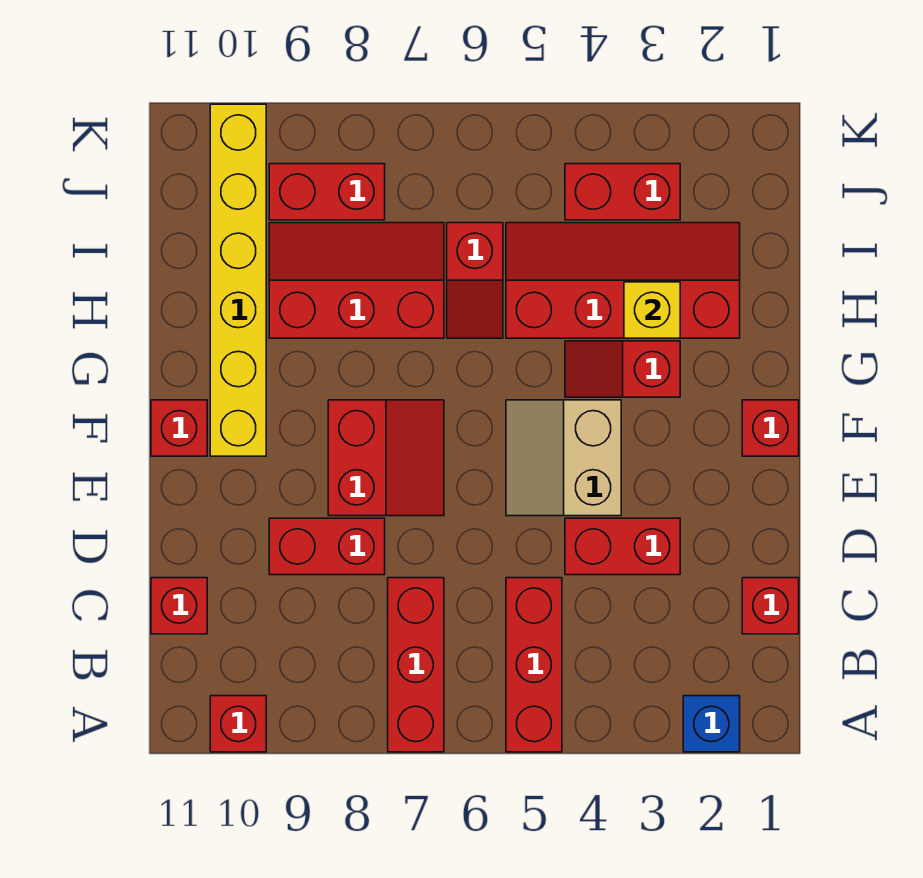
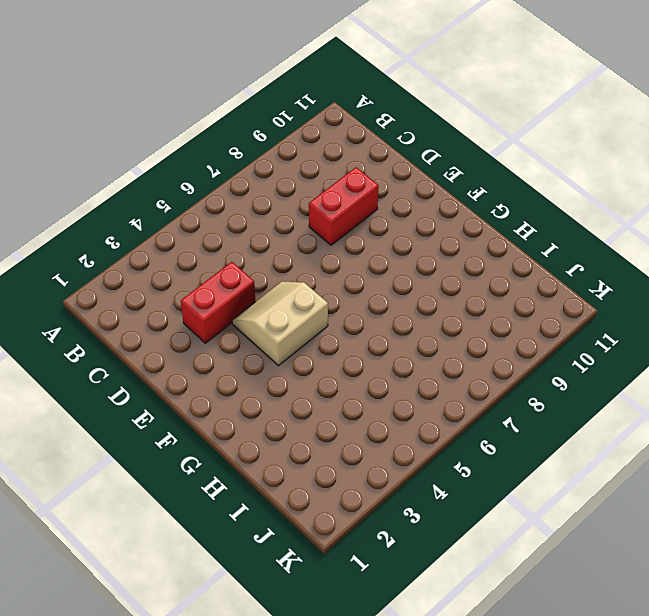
tan 2x2 slope [232,282,328,366] -> tan 2x2 slope turned to [506,400,621,516]
none -> blue 1x1 brick [683,696,740,752]
none -> red 1x3 brick [506,578,562,752]
none -> red 1x3 brick [388,578,444,752]

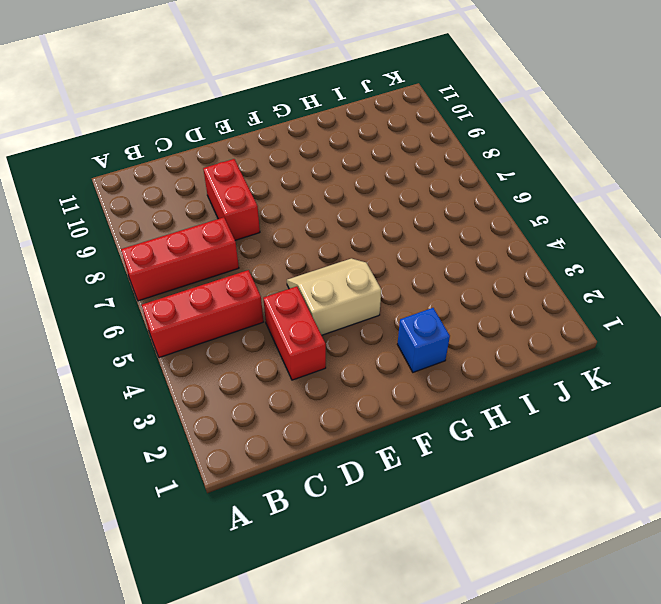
blue 1x1 brick [397,308,450,372] -> blue 1x1 brick moved to [683,696,740,752]
none -> red 1x1 brick [210,696,266,752]
none -> red 1x1 brick [742,578,799,634]
none -> red 1x1 brick [151,578,207,634]

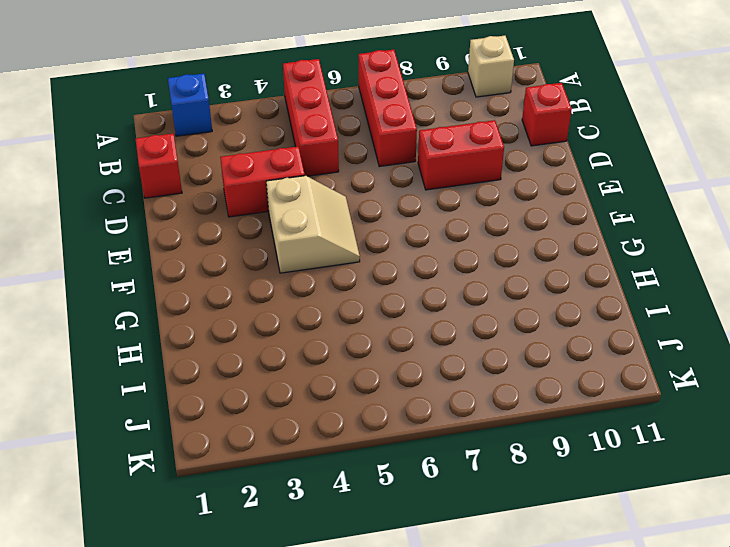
tan 1x1 brick [468,36,514,97] -> red 1x1 brick [210,696,266,752]
none -> red 2x2 slope [328,400,444,516]
none -> red 1x1 brick [742,400,799,456]
none -> yellow 1x6 brick [210,104,266,456]

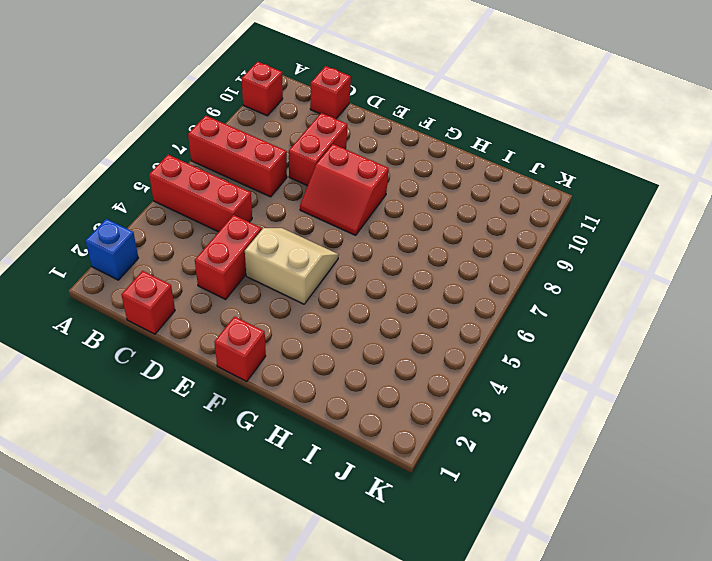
none -> yellow 1x6 brick [210,104,266,456]
none -> red 1x1 brick [151,400,207,456]
none -> red 1x2 slope [565,341,680,397]

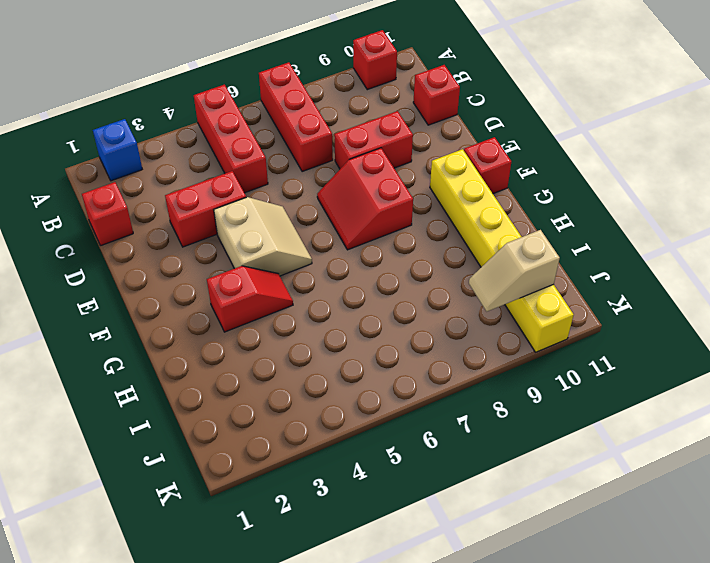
tan 1x2 slope [469,230,560,311] -> none
none -> red 1x1 brick [742,400,799,456]
none -> red 2x4 slope [506,223,740,338]
none -> red 1x2 slope [447,223,503,338]

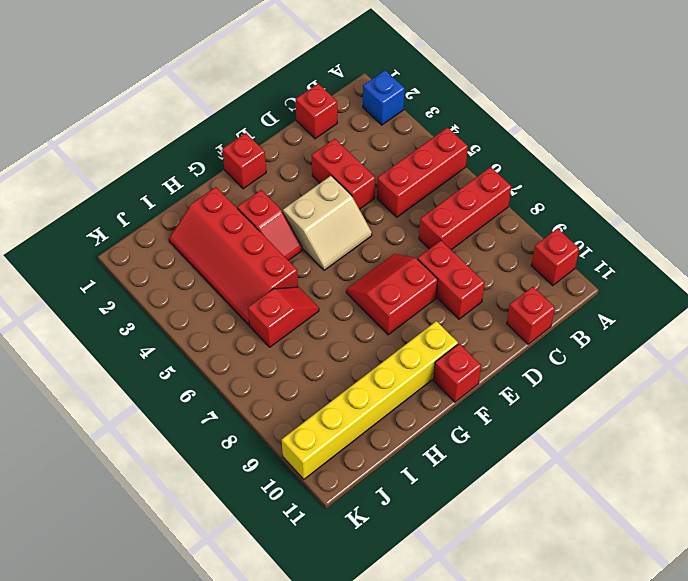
none -> red 2x3 slope [269,223,444,338]
none -> red 1x2 brick [565,164,680,220]
none -> red 1x2 brick [269,164,385,220]

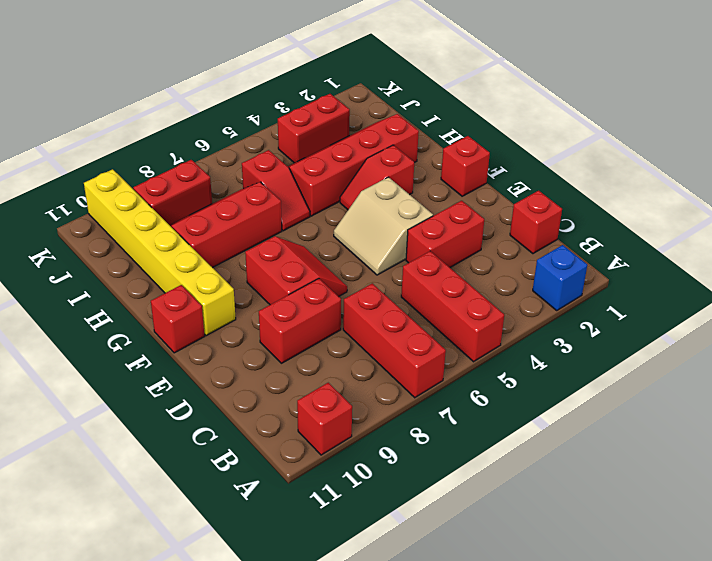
none -> red 1x1 brick [151,578,207,634]
none -> yellow 1x1 brick [624,282,680,338]

